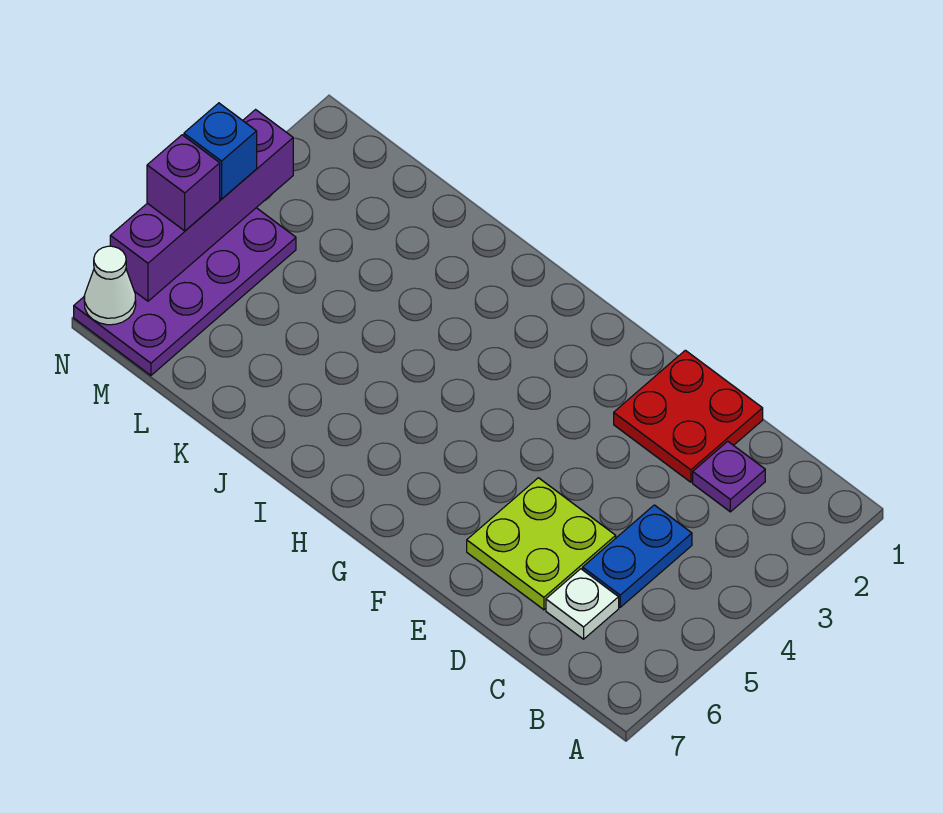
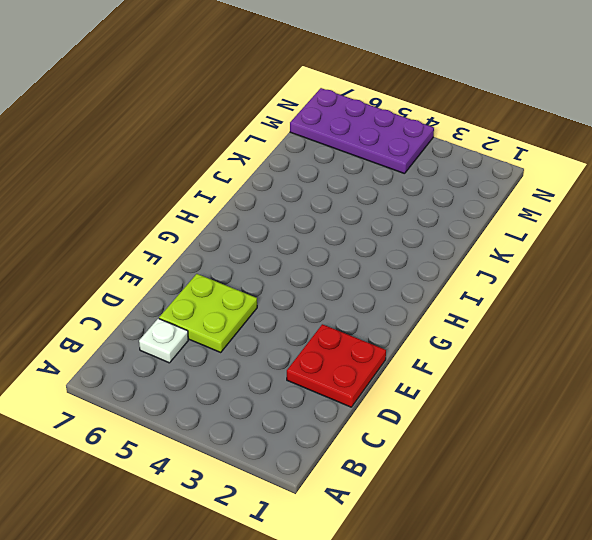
none -> purple 1x1 plate [693,441,765,512]
none -> blue 1x2 plate [583,505,692,607]

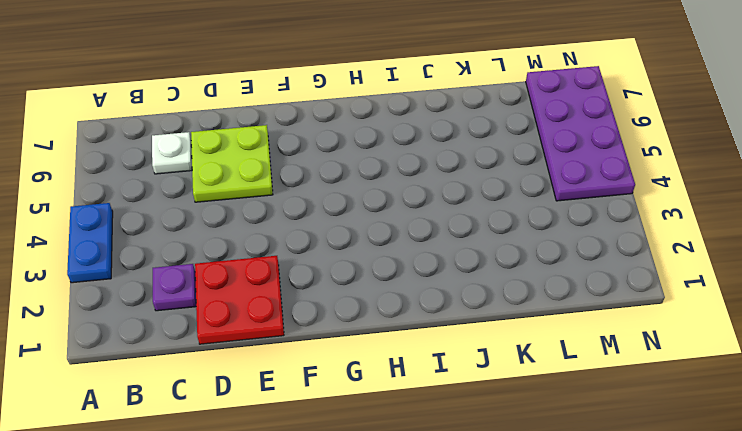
blue 1x2 plate [67,203,113,283] -> blue 1x2 plate moved to [583,505,692,607]
none -> purple 1x4 brick [110,110,293,301]
none -> white 1x1 cone [84,246,136,325]

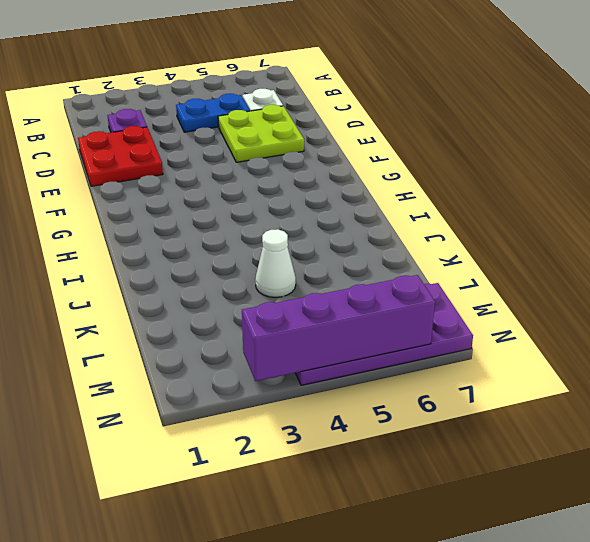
white 1x1 cone [255,229,296,297] -> white 1x1 cone moved to [84,246,136,325]
none -> blue 1x1 brick [184,103,257,199]
none -> purple 1x1 brick [147,135,220,231]

